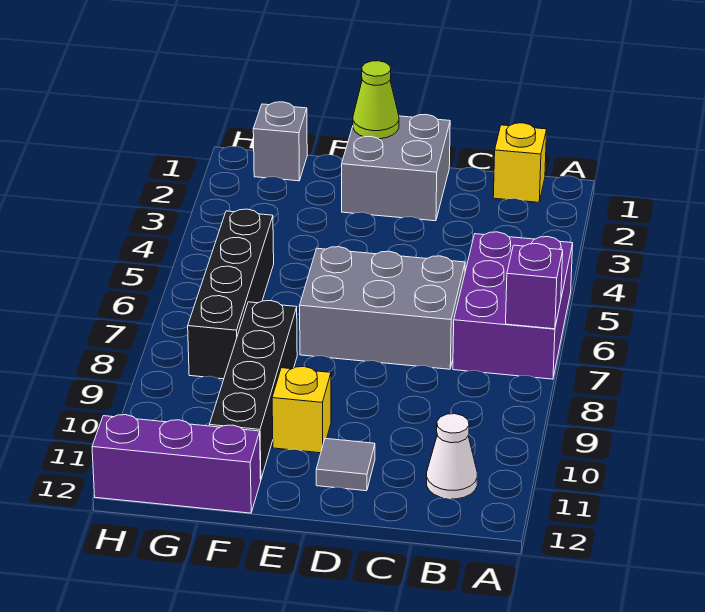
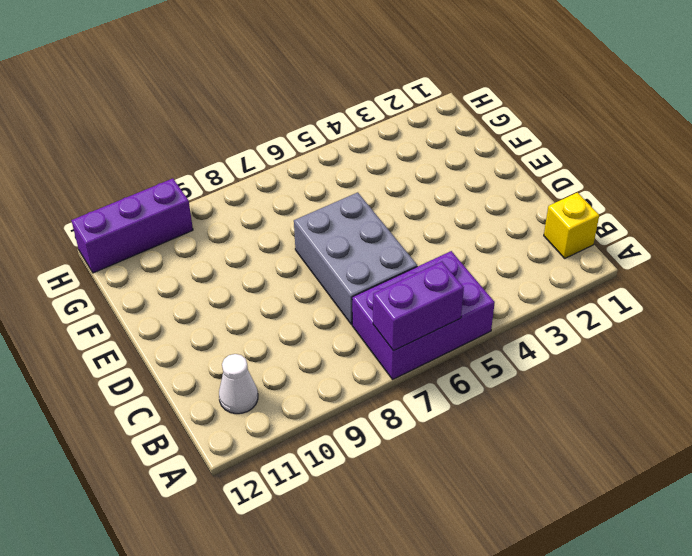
purple 1x2 brick [373,262,464,351] -> purple 1x1 brick [506,244,563,329]
purple 1x3 brick [71,179,193,273] -> purple 1x3 brick turned to [92,415,261,513]
none -> grey 2x2 brick [342,115,450,221]
none -> grey 1x1 tile [316,438,375,491]
none -> yellow 1x1 brick [272,367,331,453]

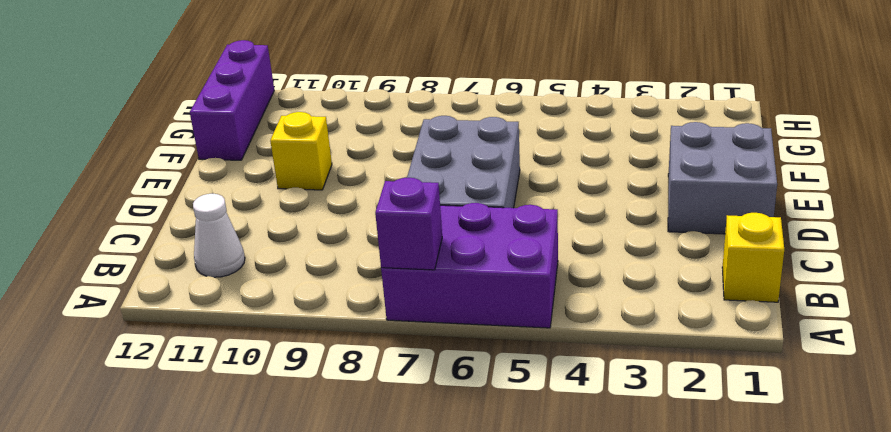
none -> grey 1x1 tile [316,438,375,491]
none -> black 1x4 brick [209,301,297,479]
none -> grey 1x1 brick [253,102,307,181]

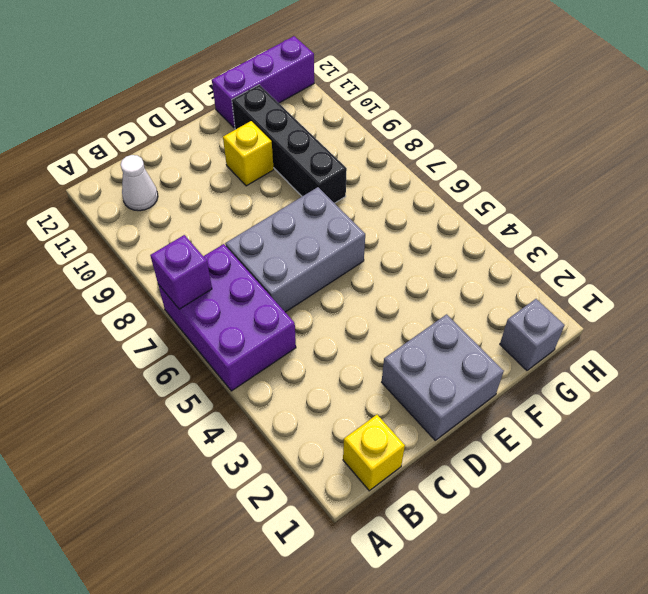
none -> grey 1x1 tile [316,438,375,491]
none -> black 1x4 brick [188,209,274,379]
none -> lime 1x1 cone [353,61,399,139]

